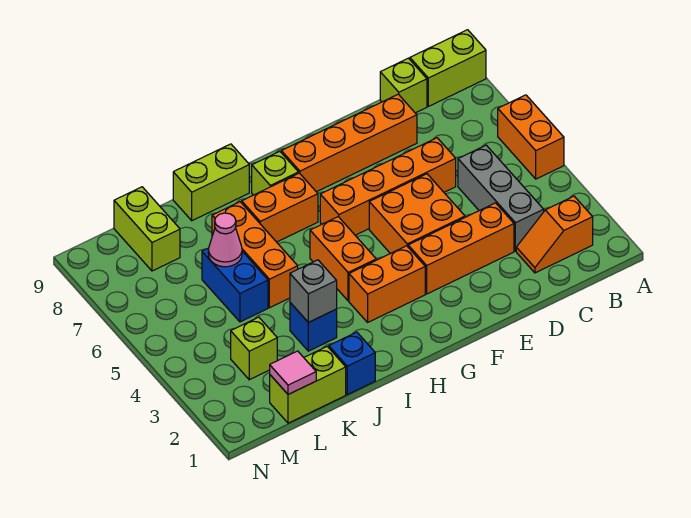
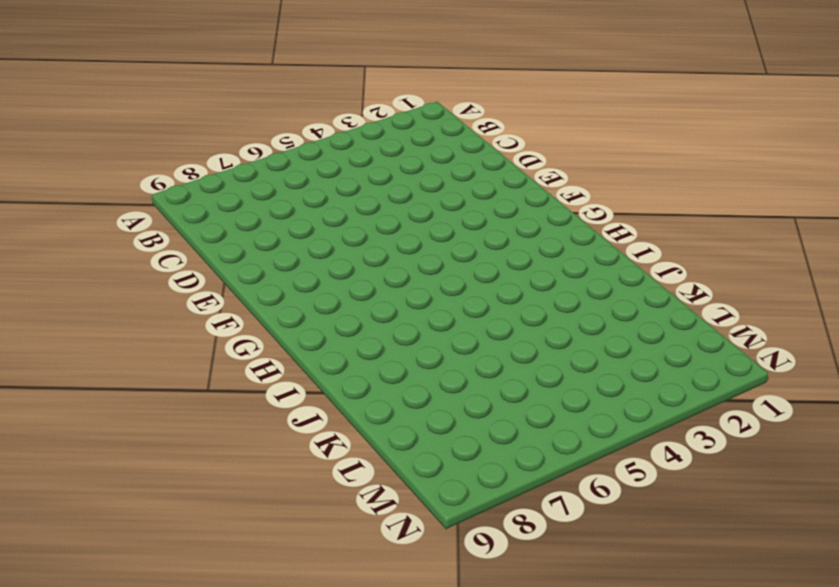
none -> orange 1x2 brick [498,95,564,179]
none -> lime 1x2 brick [410,30,486,106]
none -> orange 1x2 slope [516,196,593,273]

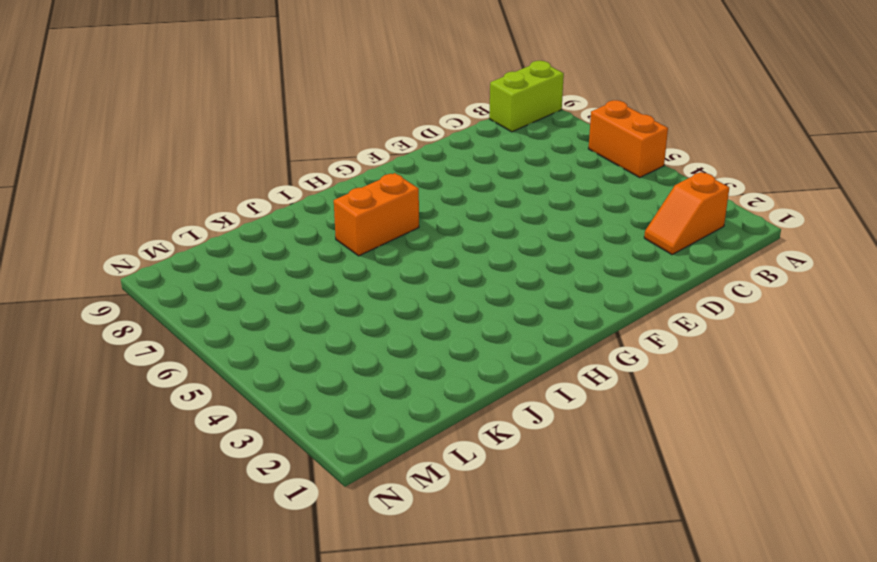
none -> grey 1x3 brick [458,145,544,251]
none -> lime 1x1 brick [380,58,427,113]
none -> orange 1x3 brick [408,203,514,294]

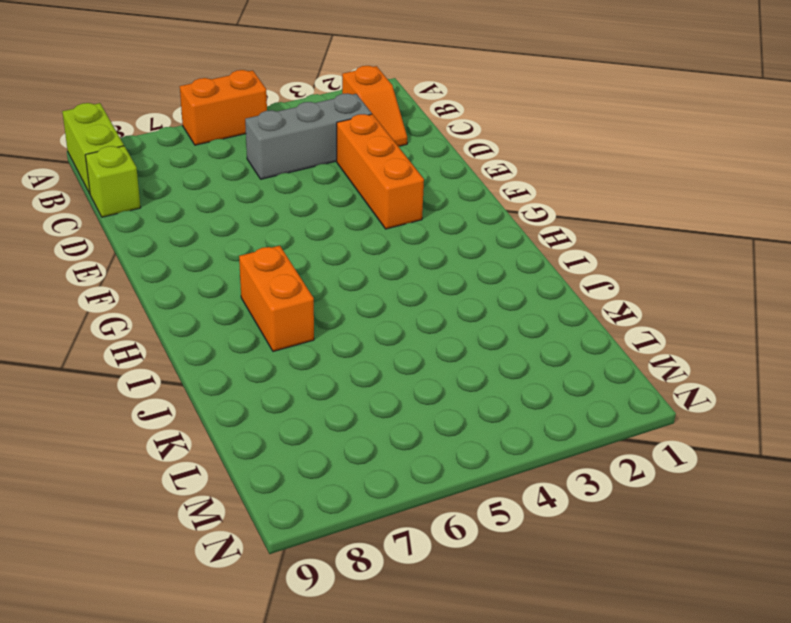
none -> orange 1x4 brick [320,138,456,235]
none -> orange 1x4 brick [281,94,417,192]
none -> orange 2x2 brick [369,174,465,254]

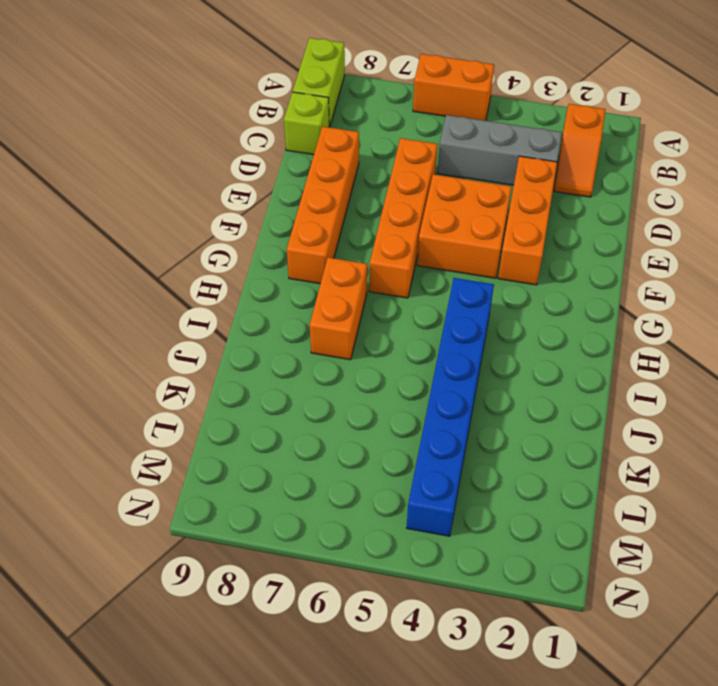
blue 1x6 brick [407,278,494,536] -> orange 1x2 brick [310,217,376,301]
none -> orange 1x2 brick [349,246,425,322]
none -> lime 1x1 brick [252,152,298,195]
none -> lime 1x2 brick [173,144,249,221]

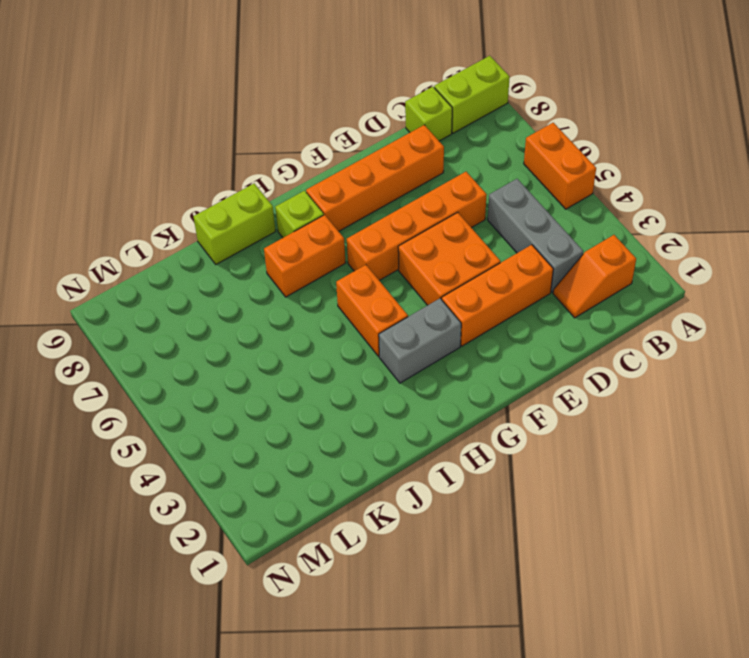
grey 1x2 brick [379,298,461,383] -> orange 1x2 brick [349,246,425,322]
none -> blue 1x1 brick [329,332,375,395]
none -> blue 1x1 brick [290,303,337,351]
none -> orange 1x3 brick [212,202,298,308]

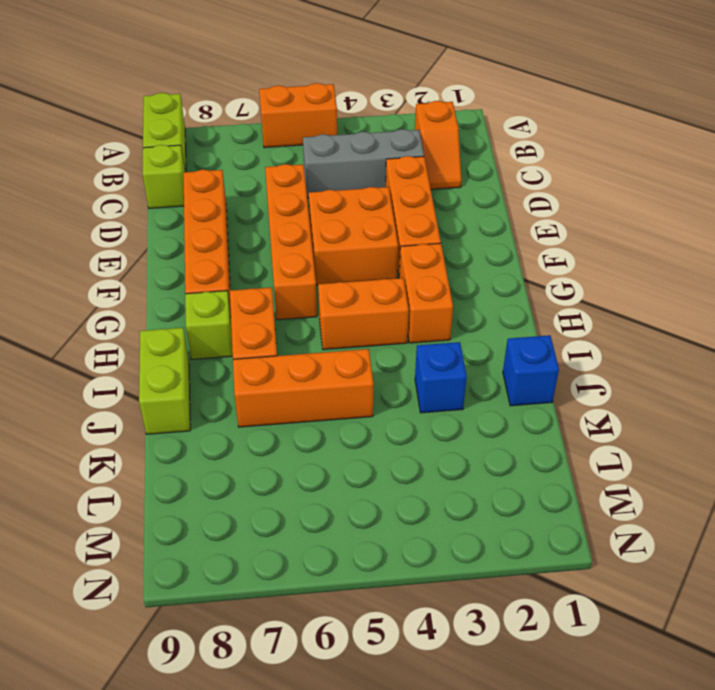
none -> lime 1x2 brick [270,347,346,423]
none -> blue 1x2 brick [202,248,268,322]
none -> lime 1x1 brick [231,317,277,380]

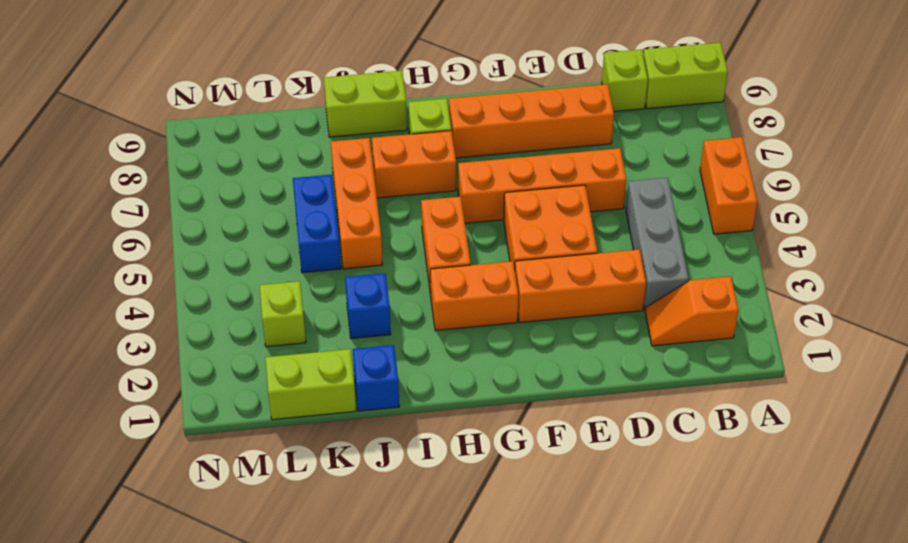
none -> lime 1x2 brick [114,187,180,271]
none -> grey 1x1 brick [290,260,337,322]
none -> pink 1x1 cone [208,213,242,267]

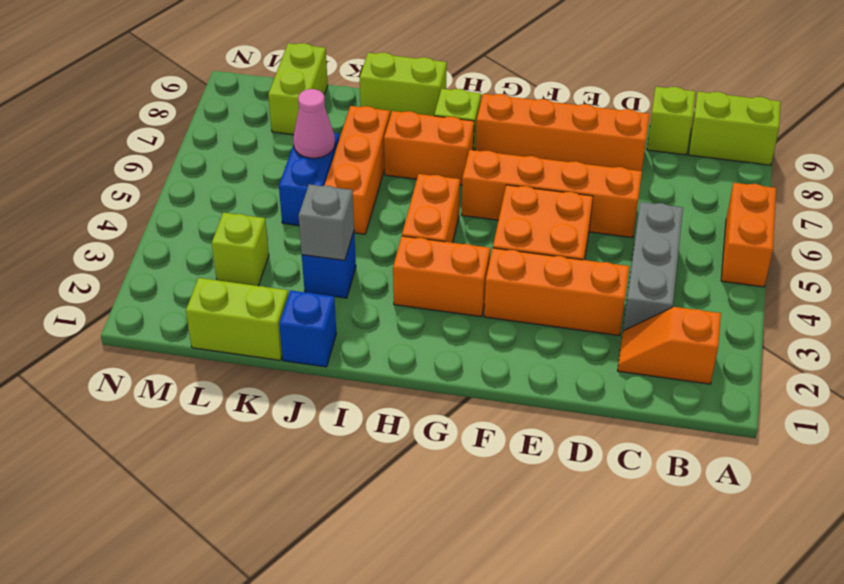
none -> pink 1x1 tile [270,351,316,394]

